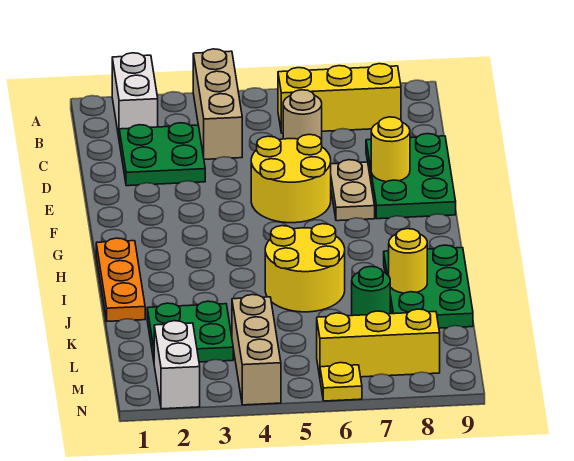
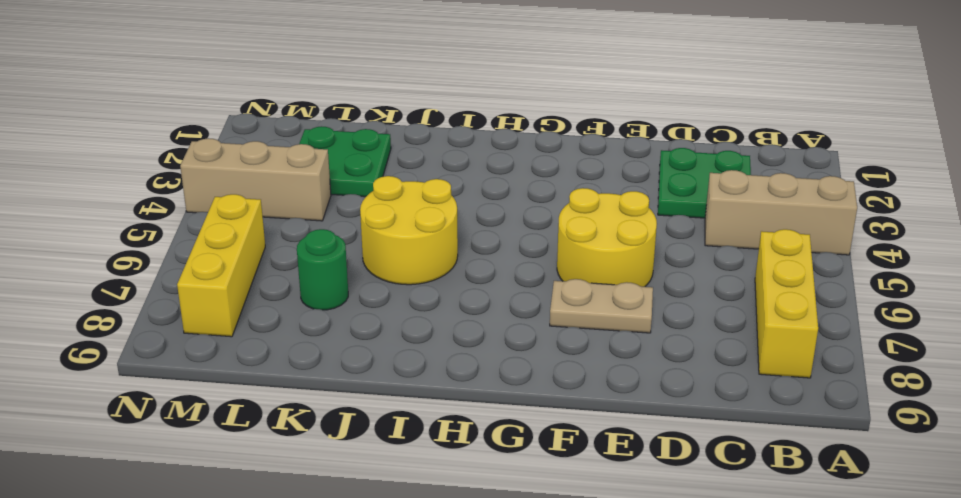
none -> white 1x2 brick [112,53,158,137]
none -> tan 1x1 round brick [283,90,322,140]
none -> green 2x3 plate [366,134,456,219]

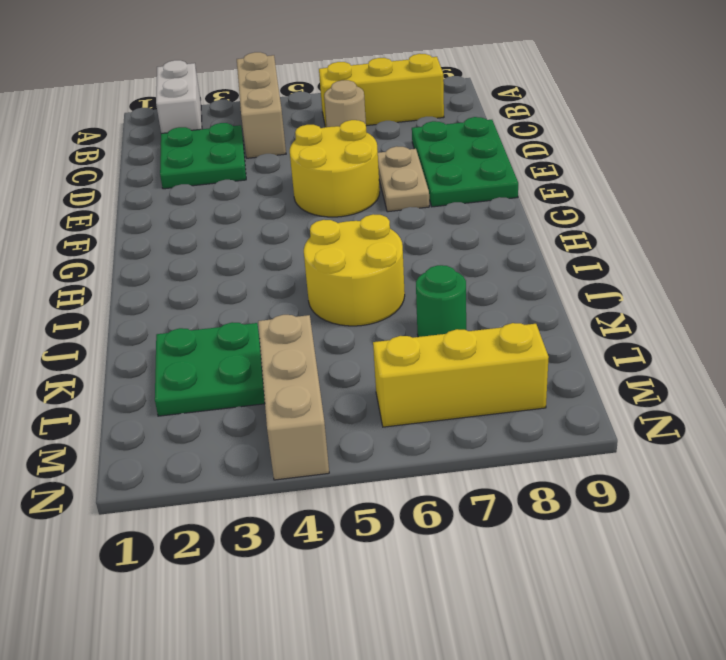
none -> orange 1x3 plate [96,238,145,321]
none -> green 2x3 plate [384,245,473,328]
none -> white 1x2 brick [154,321,200,409]

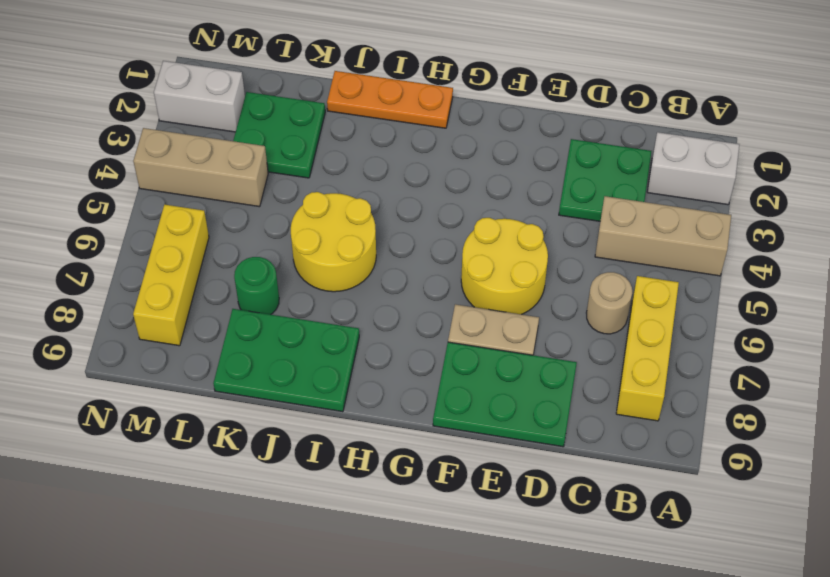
none -> yellow 1x1 plate [320,363,362,401]
none -> yellow 1x1 round brick [371,117,410,182]
none -> yellow 1x1 round brick [389,229,427,293]

